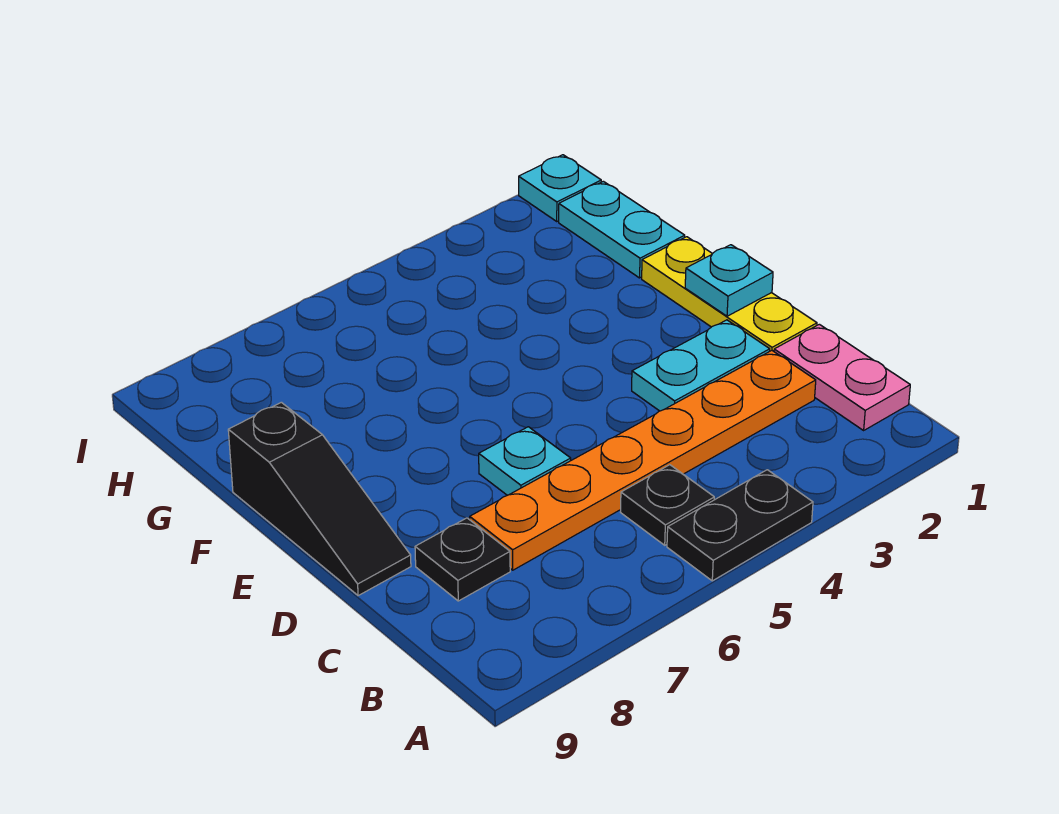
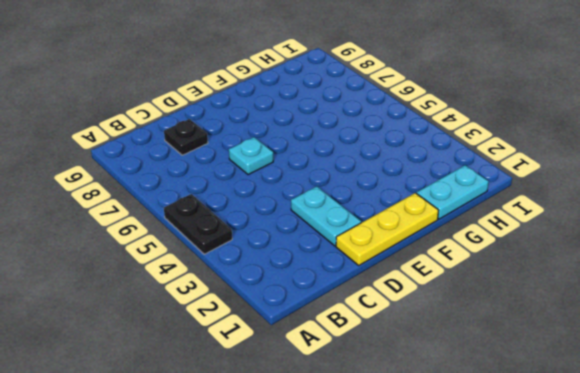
none -> pink 1x2 plate [774,324,910,430]
none -> black 1x1 plate [621,465,714,545]
none -> orange 1x6 plate [470,351,816,570]

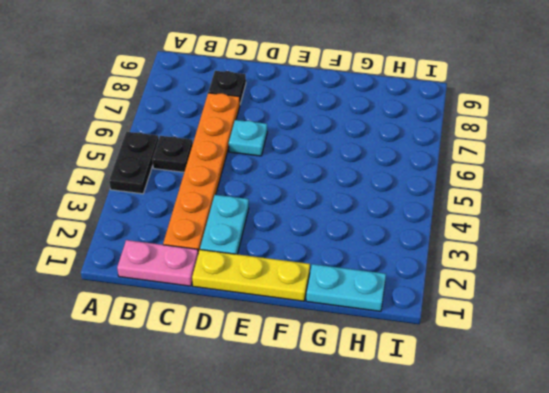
none -> black 1x3 slope [228,402,411,596]
none -> cyan 1x1 plate [519,155,601,221]
none -> cyan 1x1 plate [685,245,773,316]

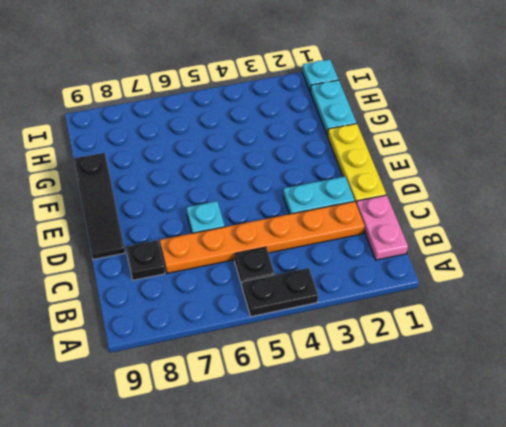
none -> cyan 1x1 plate [685,245,773,316]

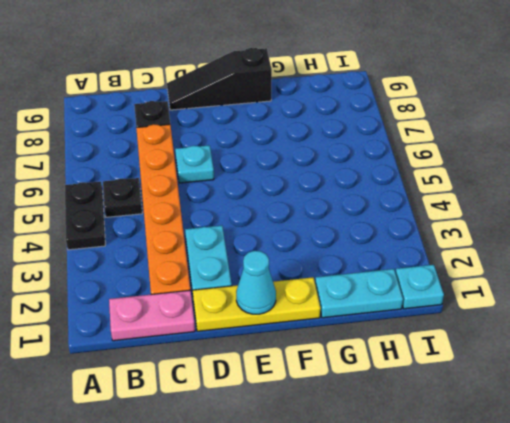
cyan 1x1 cone [236,251,276,314] -> cyan 1x1 plate [685,245,773,316]

